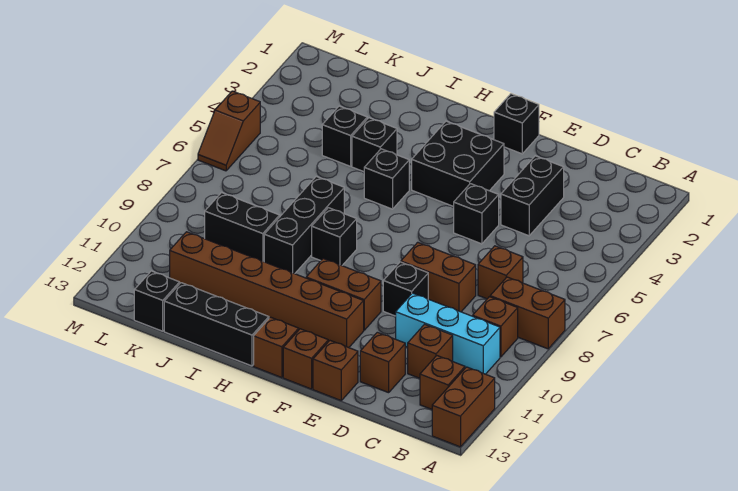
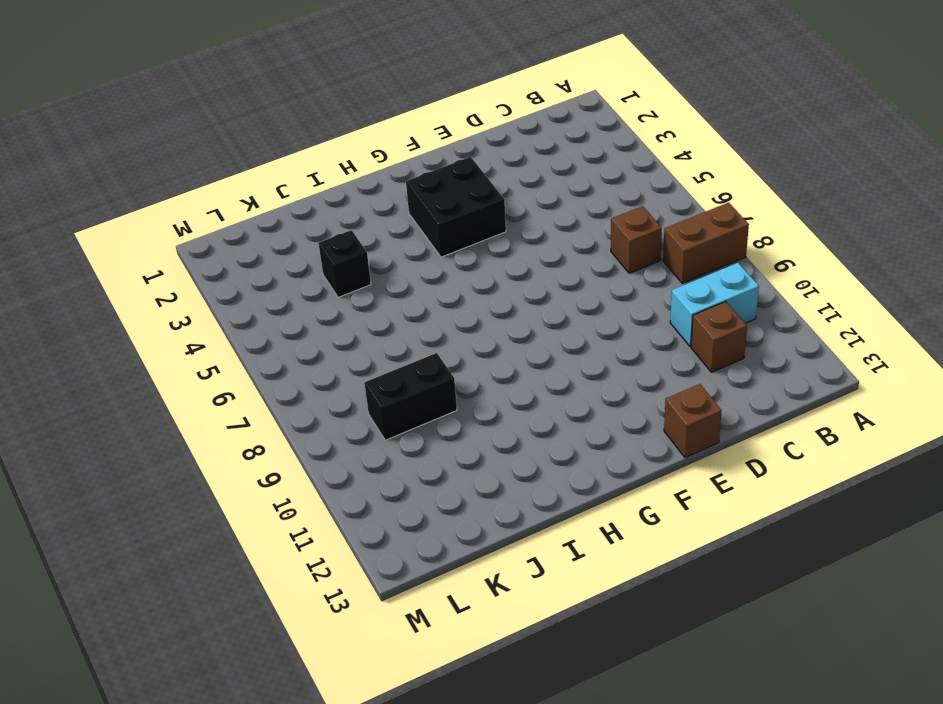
cyan 1x2 brick [670,263,759,347] -> cyan 1x3 brick [396,293,500,374]
none -> brown 1x2 brick [432,367,495,447]
none -> brown 1x1 brick [473,297,518,357]
none -> brown 1x1 brick [420,356,465,409]

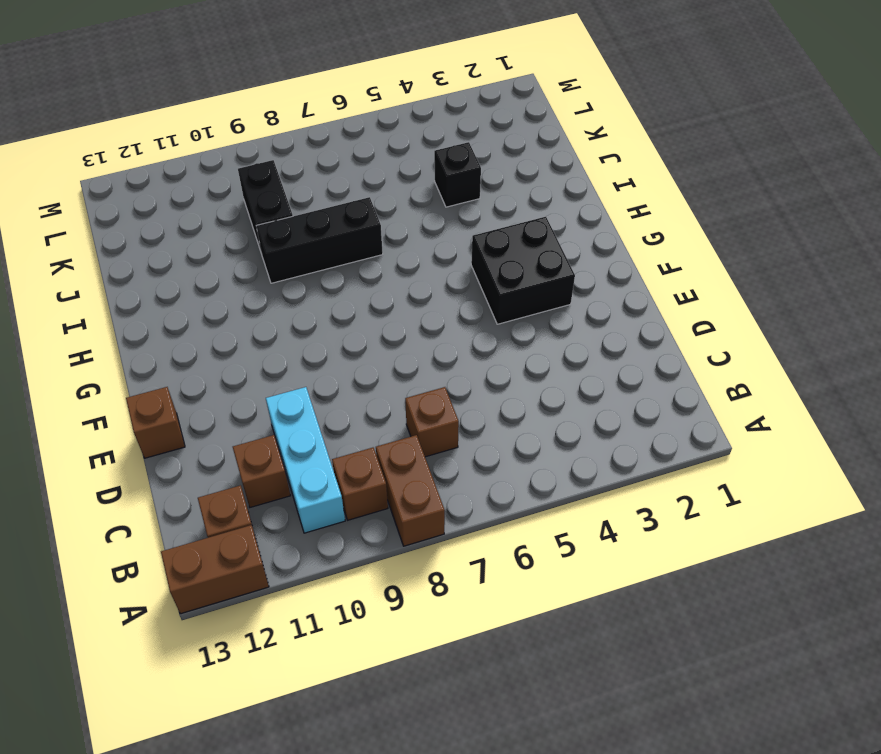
none -> black 1x2 brick [501,156,564,236]
none -> brown 1x2 brick [401,242,476,312]
none -> brown 1x1 brick [360,332,405,393]

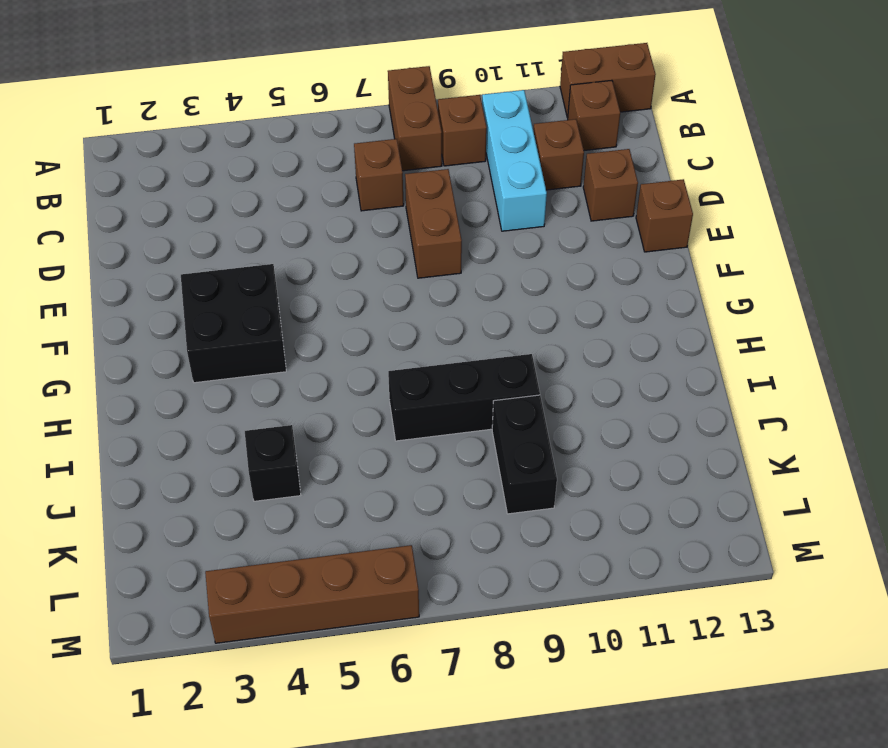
brown 1x4 brick [205,545,419,643] -> brown 1x2 slope [198,91,260,171]
none -> black 1x2 brick [501,156,564,236]
none -> black 1x1 brick [454,184,499,244]
none -> black 1x1 brick [383,262,428,316]

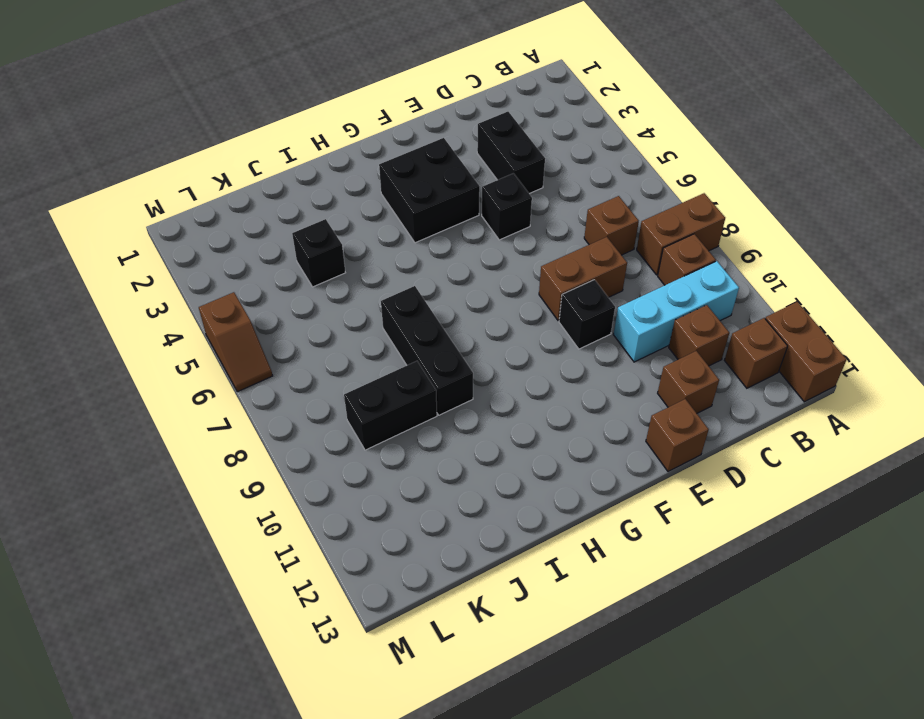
none -> black 1x1 brick [494,94,539,154]
none -> brown 1x2 brick [306,259,381,330]
none -> brown 1x6 brick [170,232,364,348]

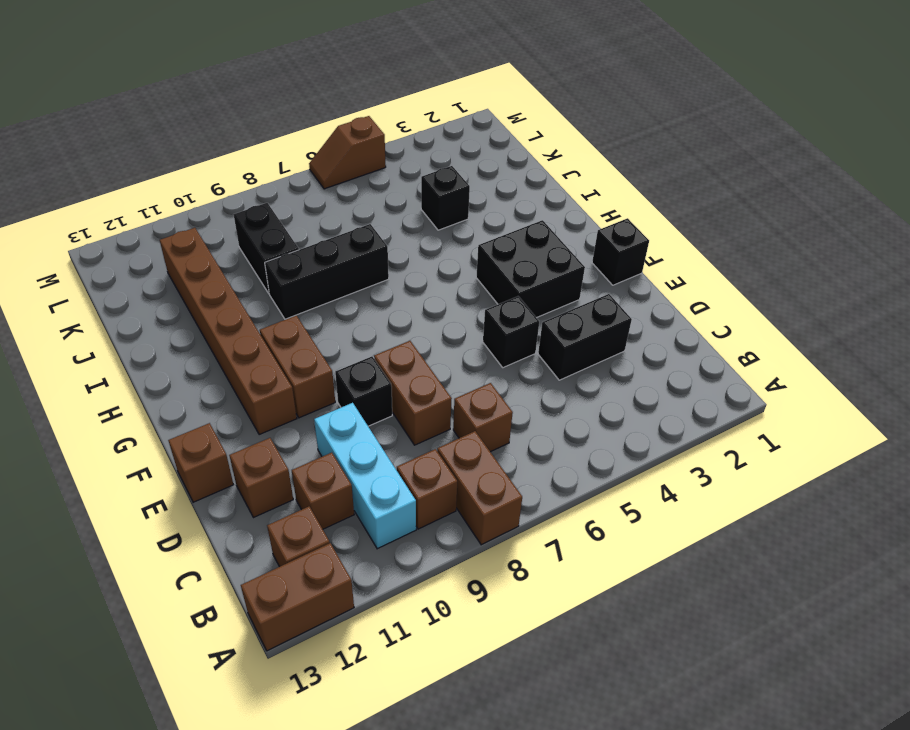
none -> brown 1x1 brick [283,329,328,389]
none -> brown 1x1 brick [254,317,299,378]
none -> black 1x1 brick [364,149,409,209]

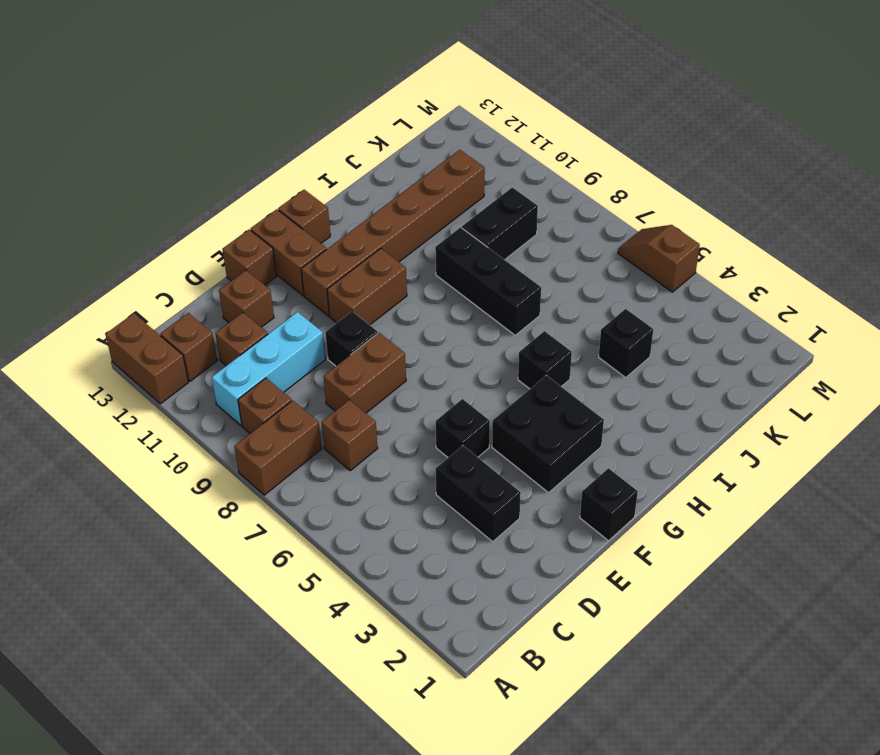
brown 1x2 brick [251,209,326,295] -> brown 1x1 brick [283,329,328,389]
none -> black 1x1 brick [312,208,357,266]
none -> black 1x3 brick [164,283,269,366]
none -> black 1x1 brick [352,118,397,172]

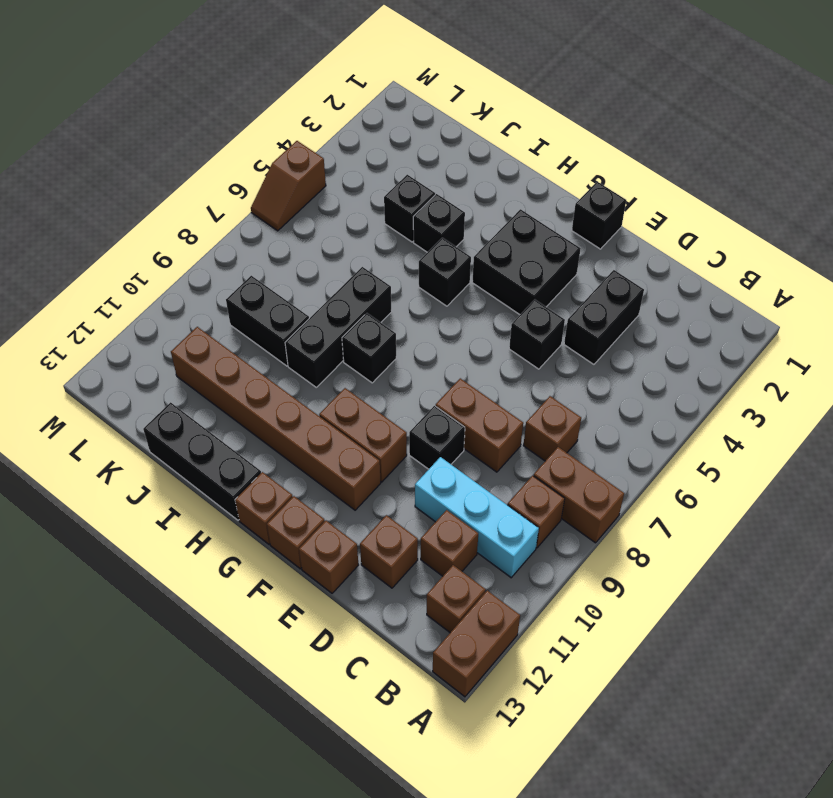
none -> black 1x1 brick [134,271,180,331]

